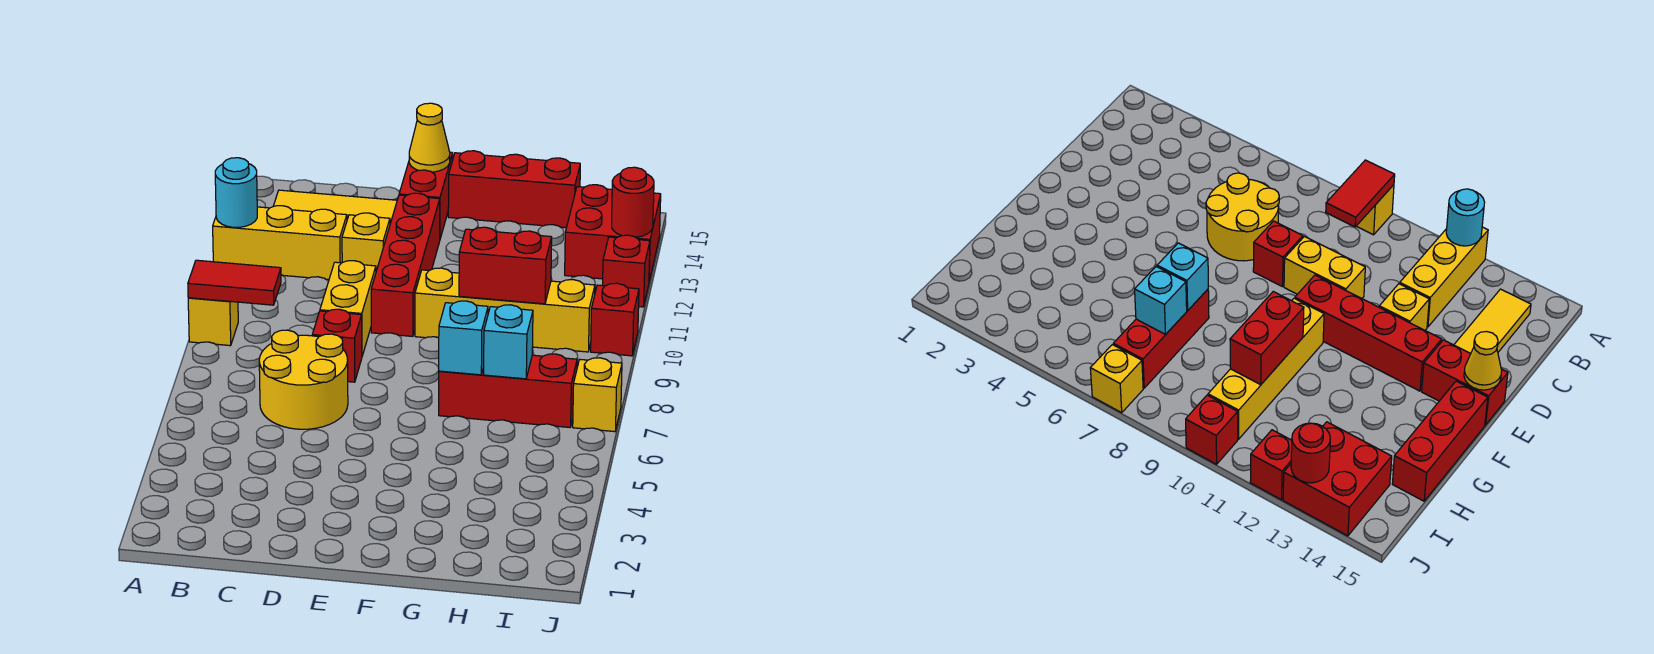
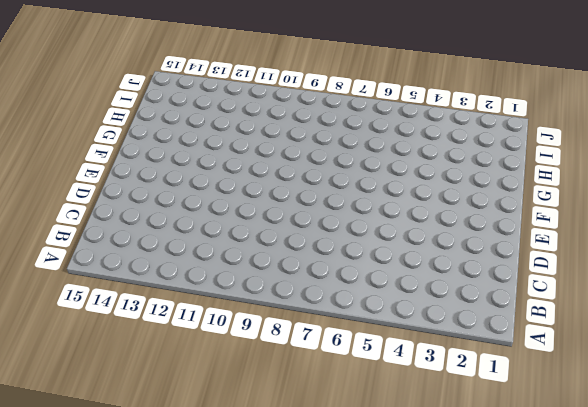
none -> yellow 1x1 brick [188,298,238,346]
none -> yellow 1x3 brick [213,206,347,279]
none -> yellow 1x3 tile [274,190,397,223]

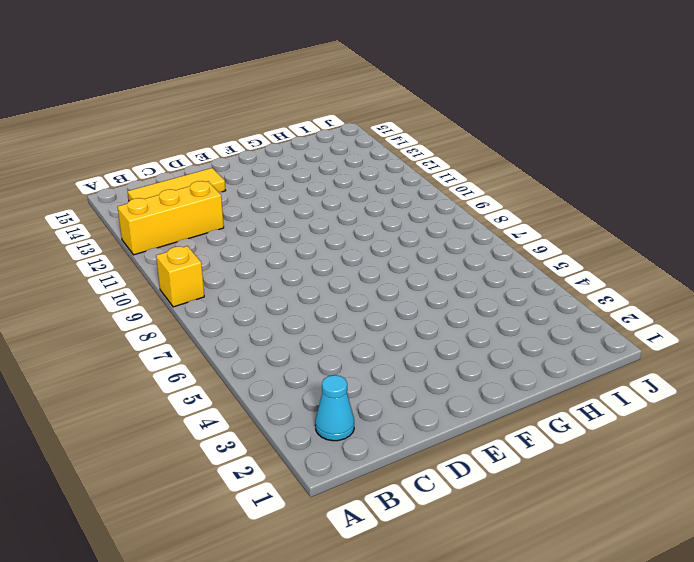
cyan 1x1 cone [315,375,354,441] -> none
none -> yellow 2x2 round brick [259,330,348,429]
none -> red 1x1 brick [312,309,362,382]
none -> yellow 1x2 brick [320,261,376,356]

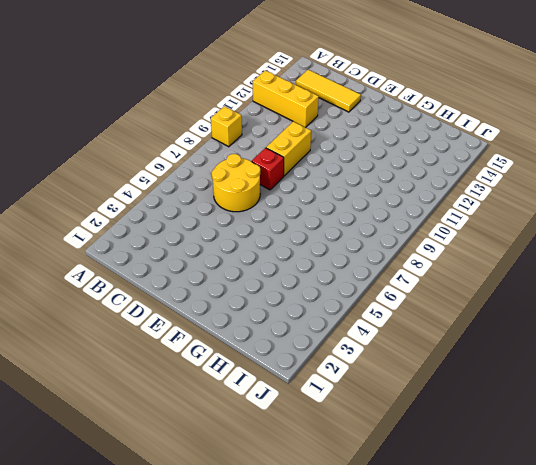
none -> yellow 1x1 brick [342,213,390,271]
none -> red 1x4 brick [371,193,440,336]
none -> red 1x2 brick [399,152,453,238]

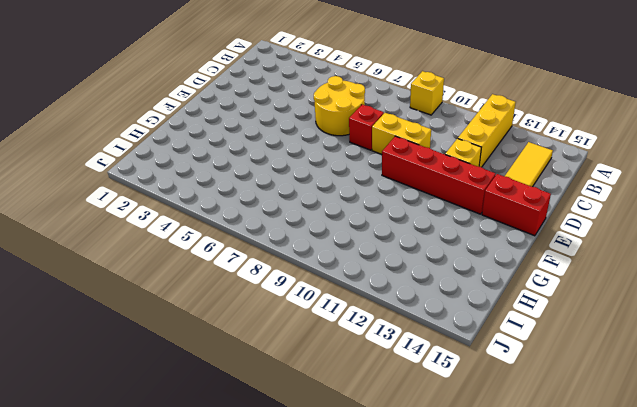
none -> yellow 1x4 brick [415,268,595,352]
none -> red 1x3 brick [448,151,580,228]
none -> red 1x3 brick [439,354,577,427]

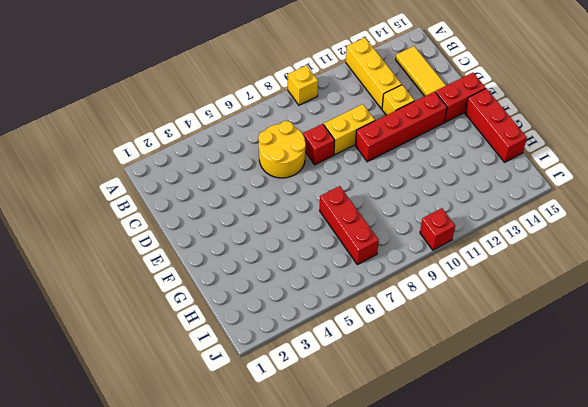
none -> yellow 1x4 brick [415,268,595,352]
none -> red 2x2 brick [565,185,661,281]
none -> yellow 1x1 brick [573,358,622,432]

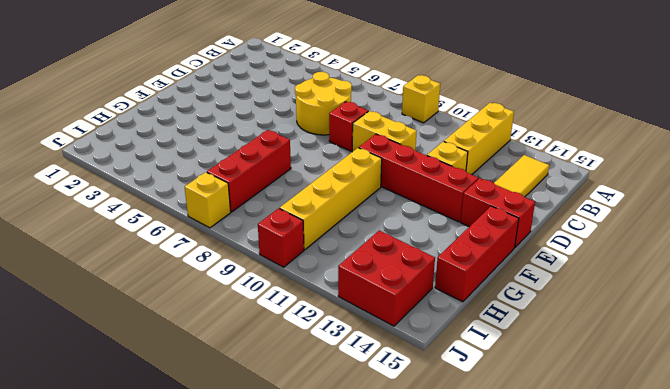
none -> red 1x1 brick [603,235,650,307]
none -> red 1x2 tile [188,260,281,305]
none -> cyan 1x1 round brick [215,158,257,227]

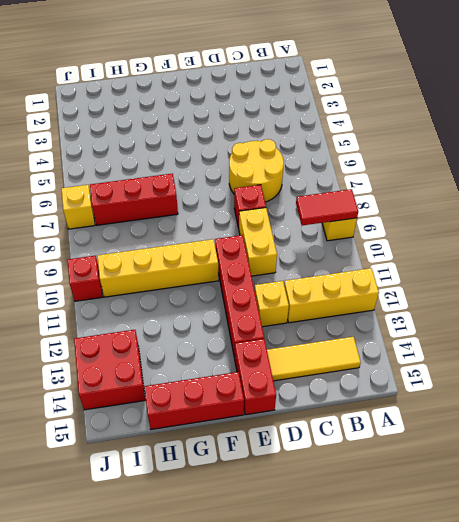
none -> red 1x1 brick [603,235,650,307]
none -> cyan 1x1 round brick [215,158,257,227]
none -> yellow 1x1 cone [409,103,450,172]

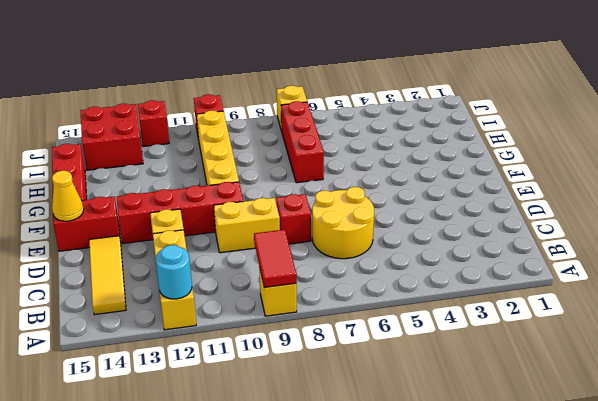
none -> cyan 1x1 brick [439,301,488,375]
none -> red 1x2 brick [459,227,552,304]
none -> cyan 1x1 brick [484,305,533,379]

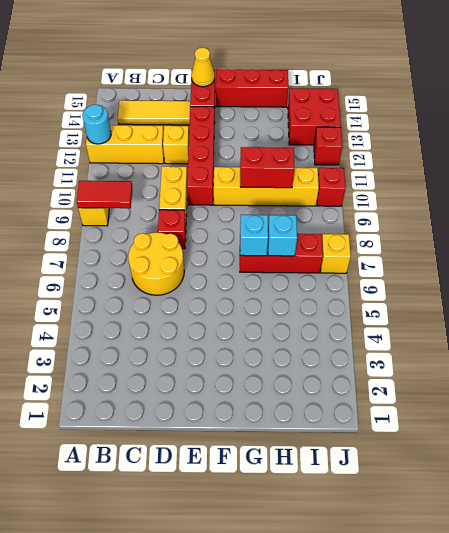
none -> red 1x1 round brick [612,167,654,237]

